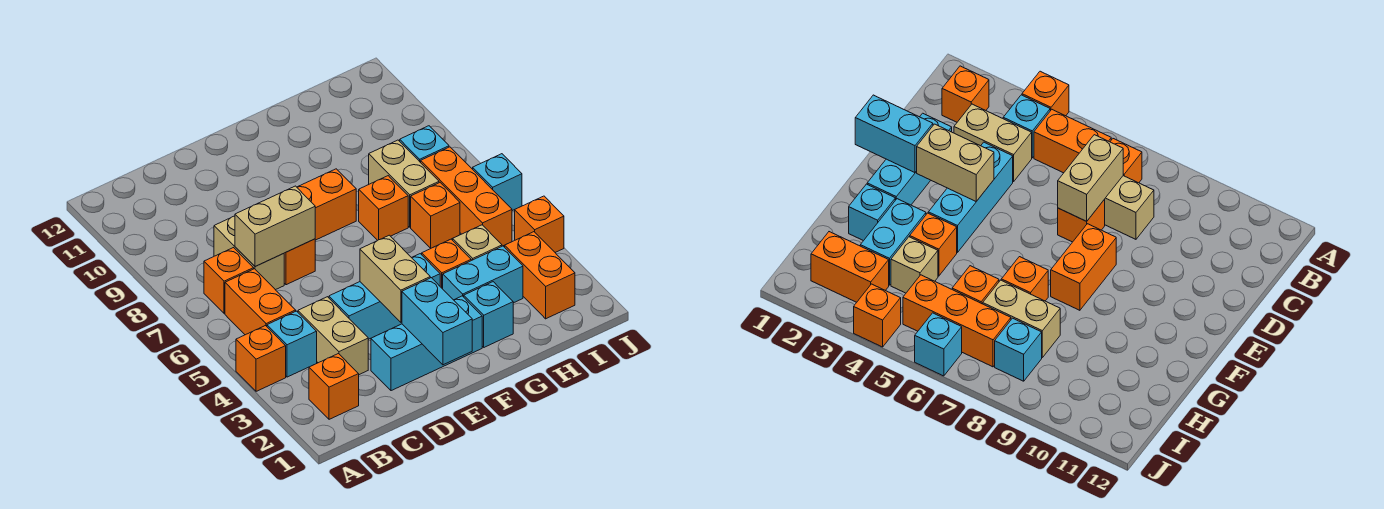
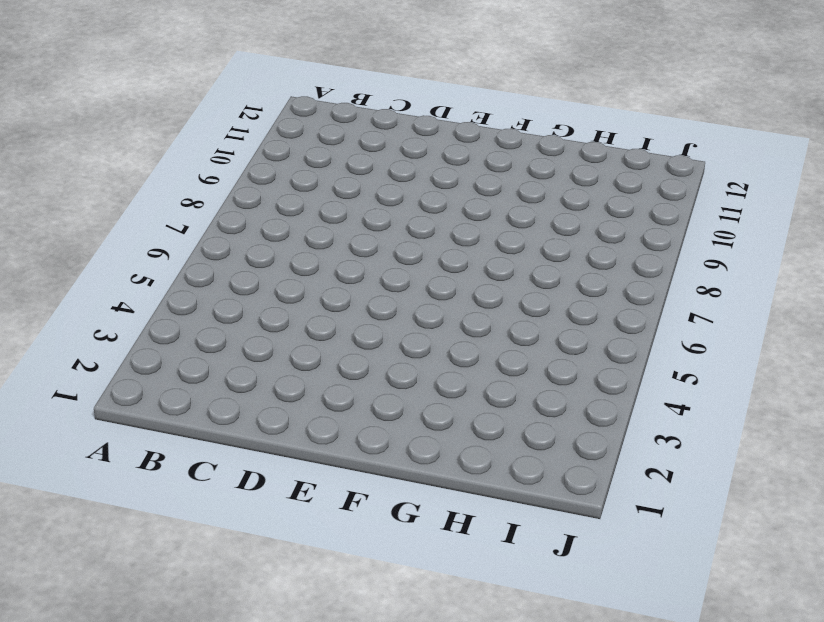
none -> orange 1x1 brick [236,326,286,391]
none -> orange 1x1 brick [309,354,359,419]
none -> cyan 1x1 brick [267,311,317,377]

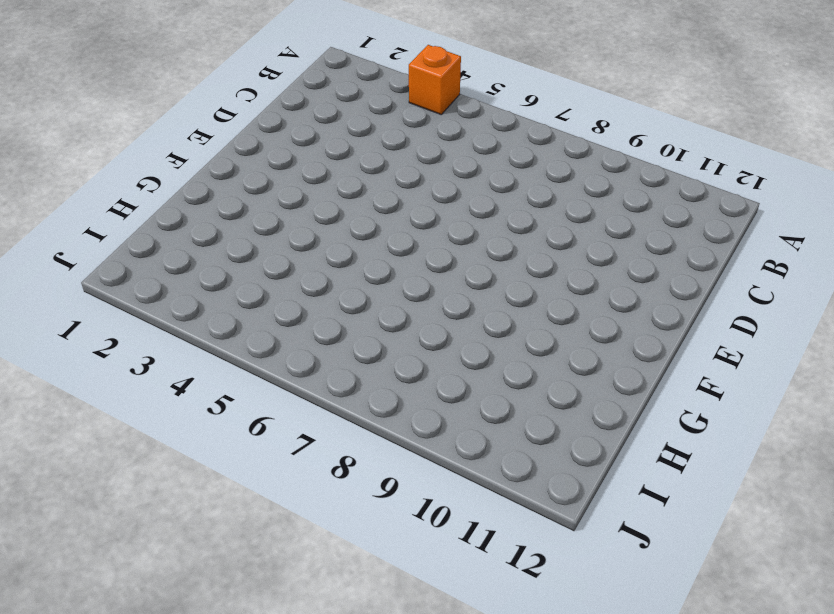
none -> orange 1x1 brick [309,354,359,419]
none -> cyan 1x1 brick [267,311,317,377]
none -> orange 1x2 brick [225,269,296,335]

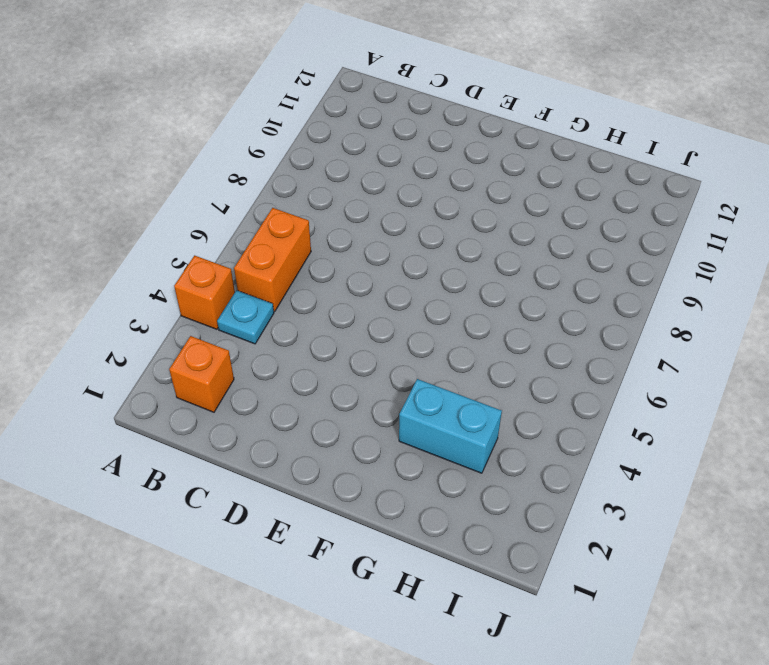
cyan 1x1 plate [217,290,274,344] -> cyan 1x1 brick [267,311,317,377]
none -> orange 1x1 brick [204,248,254,313]
none -> tan 1x2 brick [298,297,368,375]
none -> tan 1x2 brick [214,216,284,290]

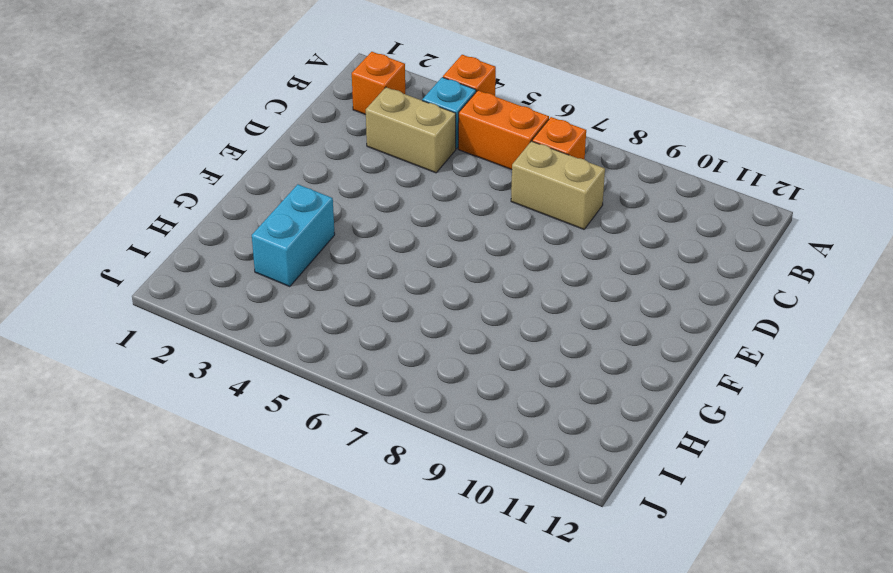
none -> cyan 1x3 brick [371,296,482,391]
none -> cyan 1x3 brick [329,254,440,339]
none -> orange 1x1 brick [284,239,315,285]

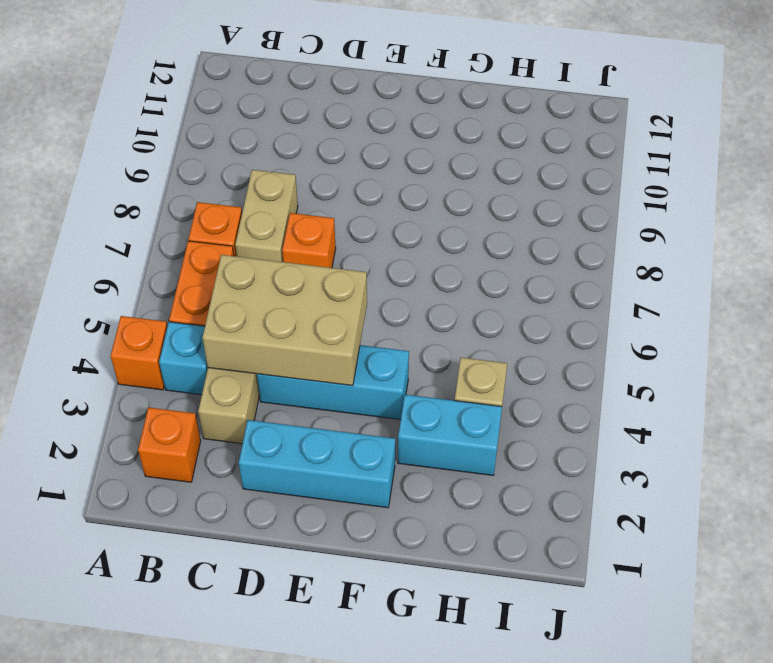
tan 2x3 brick [202,255,367,386] -> tan 1x2 brick [360,235,430,322]
none -> orange 1x2 brick [297,169,356,240]
none -> cyan 1x1 brick [464,282,513,347]
none -> orange 1x1 brick [422,239,471,289]

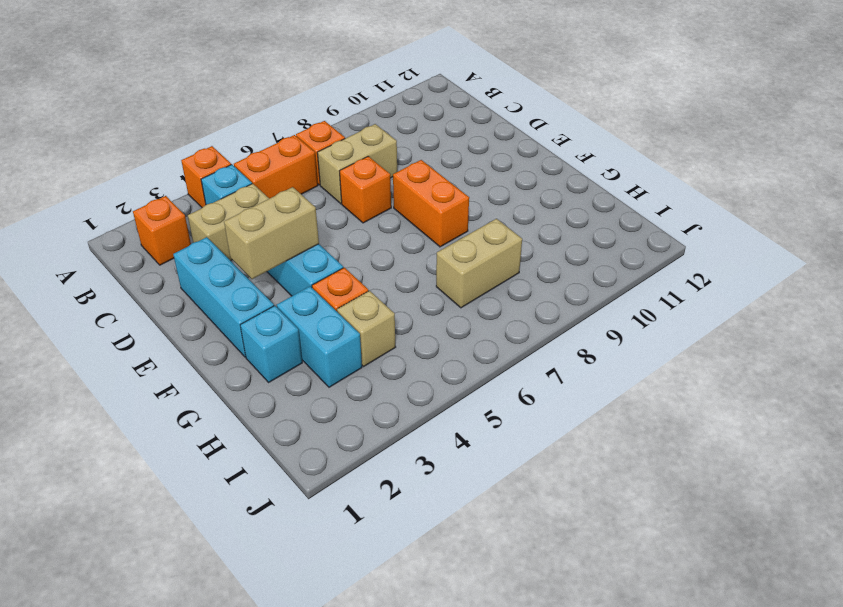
none -> orange 1x1 brick [359,176,408,241]
none -> orange 1x1 brick [411,183,460,248]
none -> orange 1x2 brick [505,232,575,319]

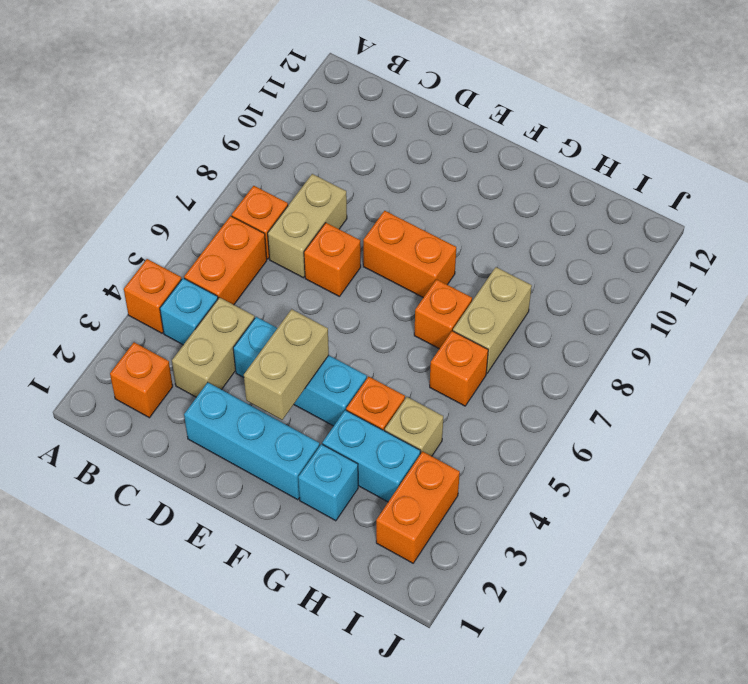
none -> orange 1x3 brick [421,147,512,246]
none -> cyan 1x1 brick [400,126,449,163]
none -> orange 1x1 brick [515,196,564,252]

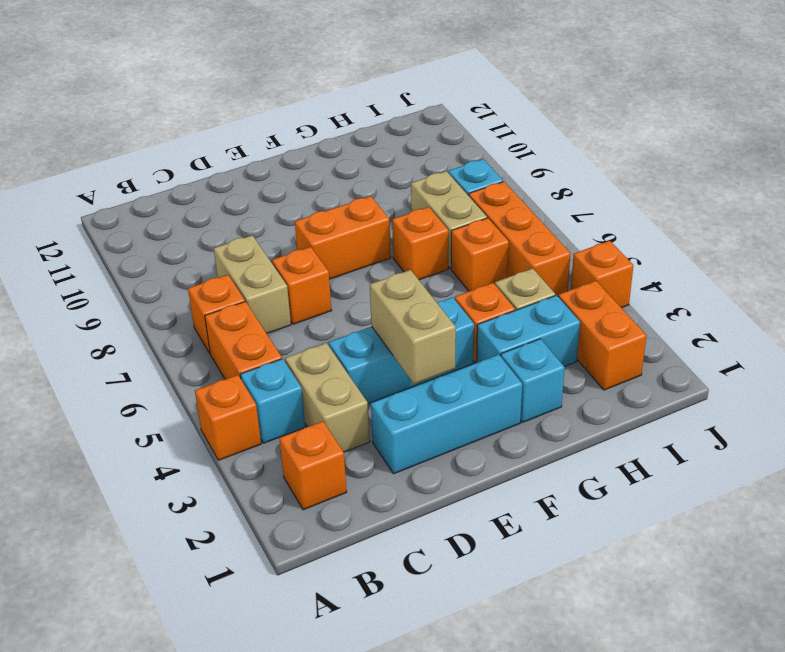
none -> cyan 1x1 brick [473,154,522,211]
none -> tan 1x2 brick [235,186,315,267]
none -> cyan 1x2 brick [402,278,472,365]

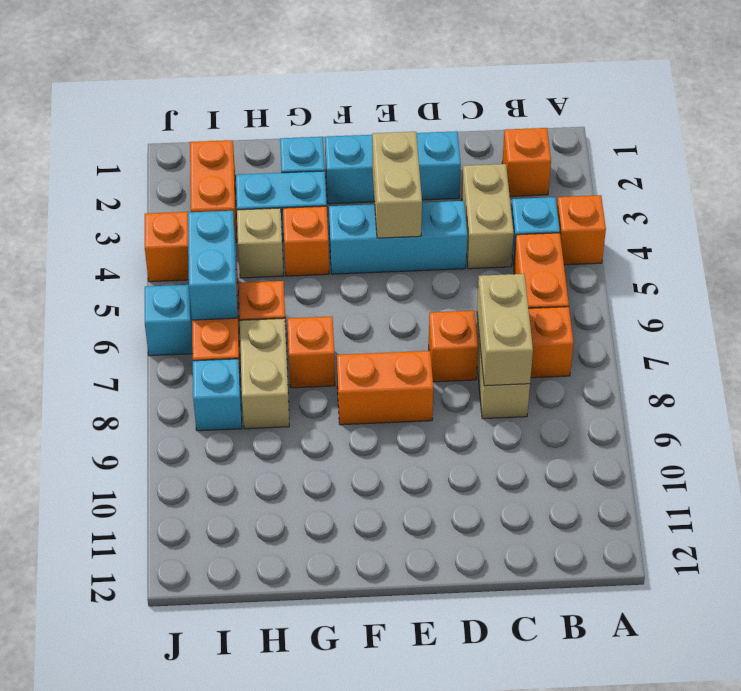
tan 1x2 brick [477,274,533,386] -> tan 1x2 brick turned to [235,186,315,267]
cyan 1x2 brick [188,211,237,320] -> cyan 1x2 brick moved to [402,278,472,365]

